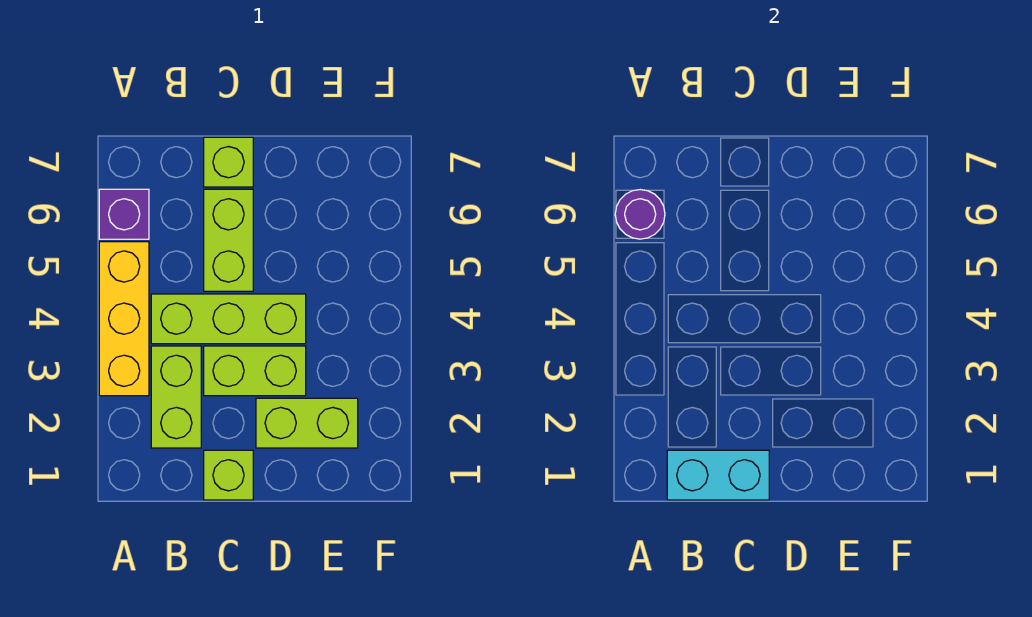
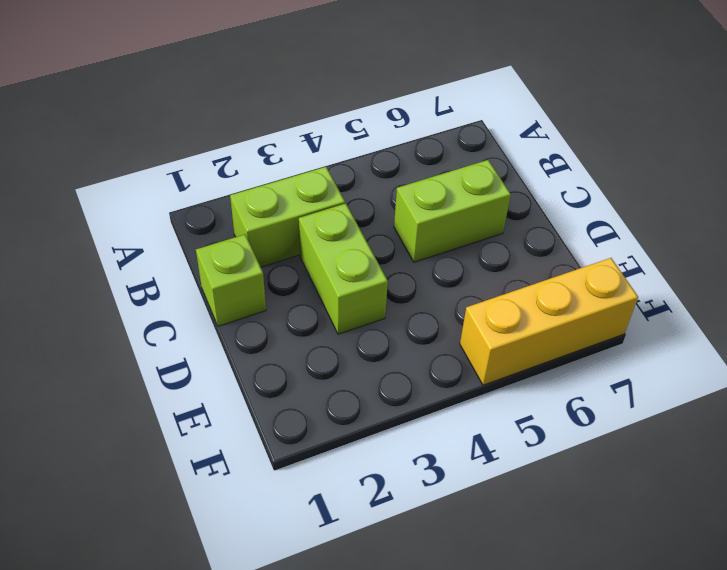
yellow 1x3 brick [460,258,638,385] -> yellow 1x3 brick moved to [99,242,149,396]
none -> purple 1x1 brick [99,189,149,239]
none -> lime 1x3 brick [151,294,306,344]

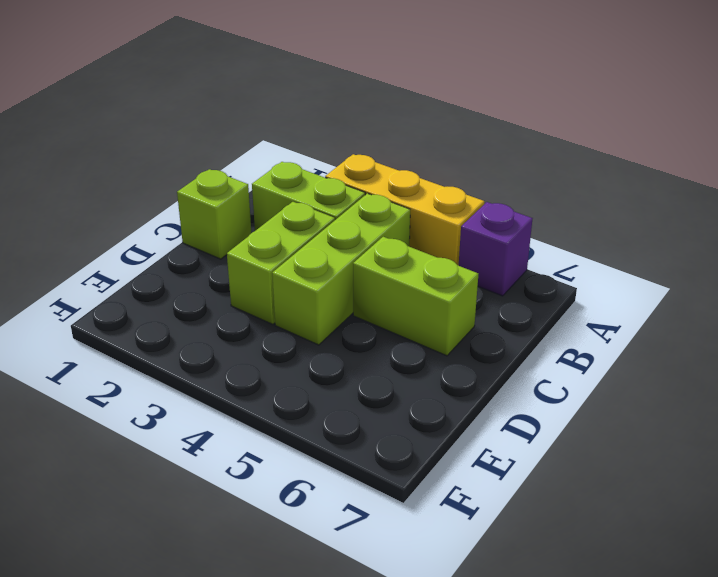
none -> lime 1x1 brick [204,137,253,187]
none -> lime 1x2 brick [256,398,358,448]

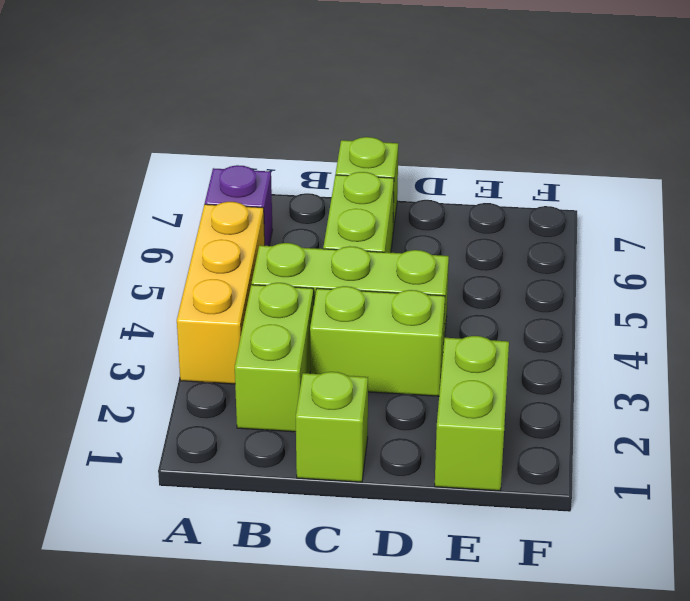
lime 1x2 brick [435,336,509,491] -> lime 1x2 brick turned to [256,398,358,448]
none -> purple 1x1 round brick [615,190,665,239]
none -> cyan 1x2 brick [667,450,769,500]

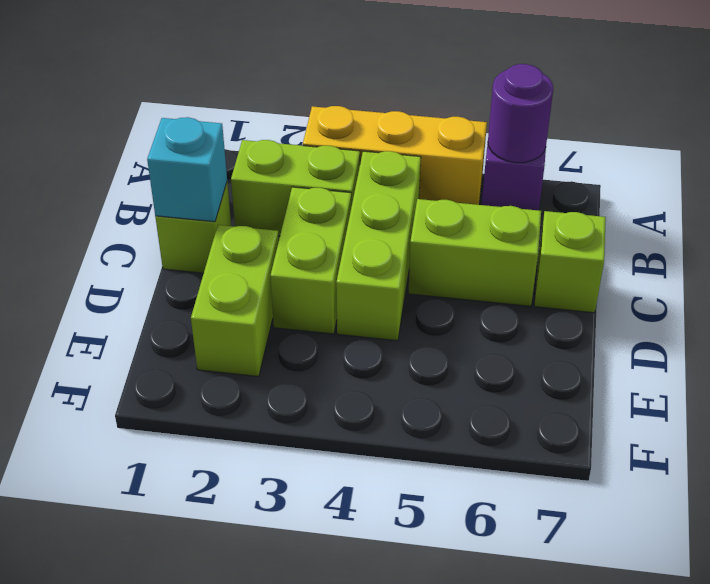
cyan 1x1 brick [147,117,227,222] -> cyan 1x2 brick [667,450,769,500]

